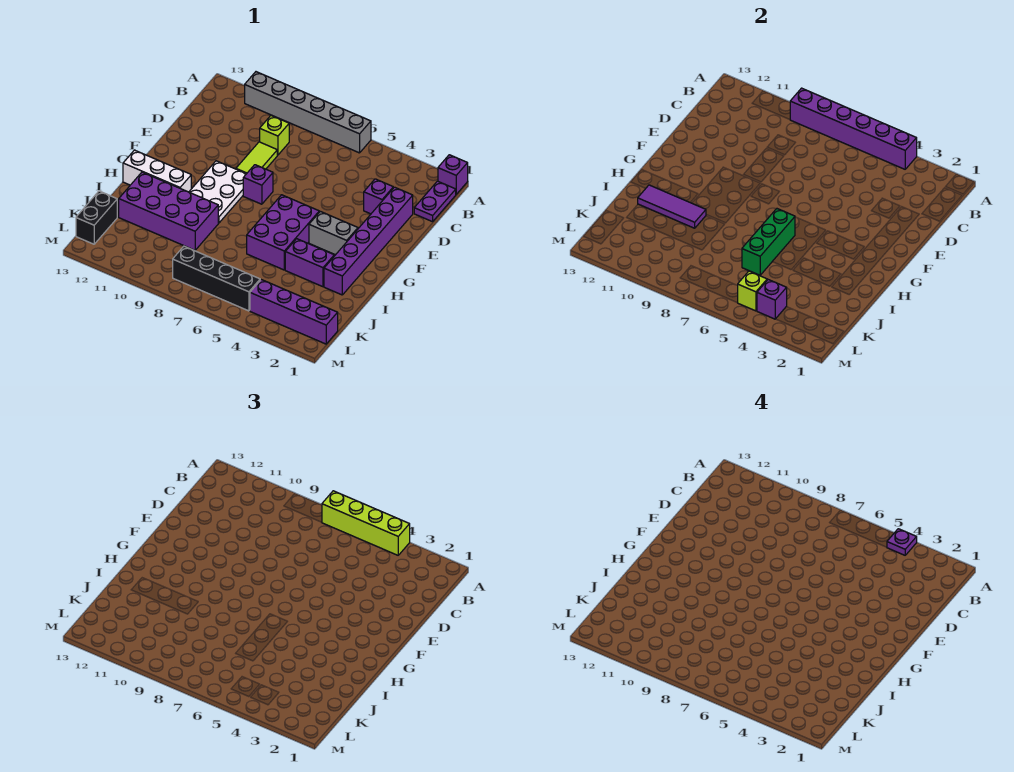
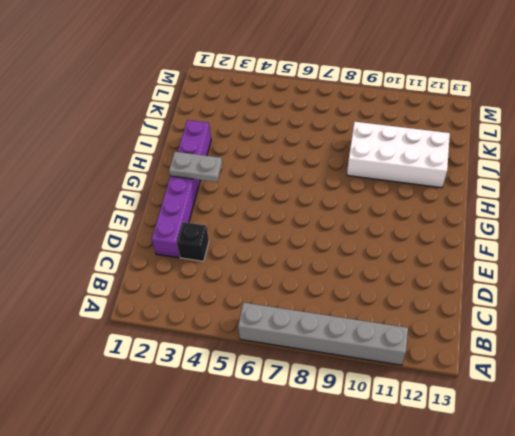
black 1x1 brick [177,222,209,261] -> purple 1x1 brick [364,179,393,214]
grey 1x2 plate [169,152,222,182] -> none
white 2x4 brick [347,122,450,188] -> purple 2x4 brick [119,172,218,250]
none -> purple 1x1 brick [438,155,468,194]
none -> purple 1x2 plate [414,181,456,222]
none -> lime 1x1 brick [260,116,289,155]

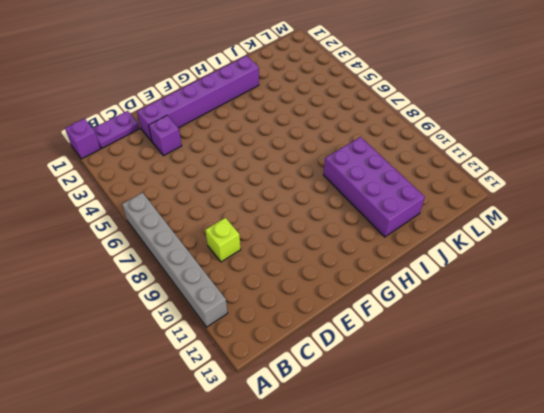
none -> lime 1x2 tile [236,142,277,174]
none -> purple 1x1 brick [243,165,273,204]
none -> white 2x3 plate [189,161,246,223]

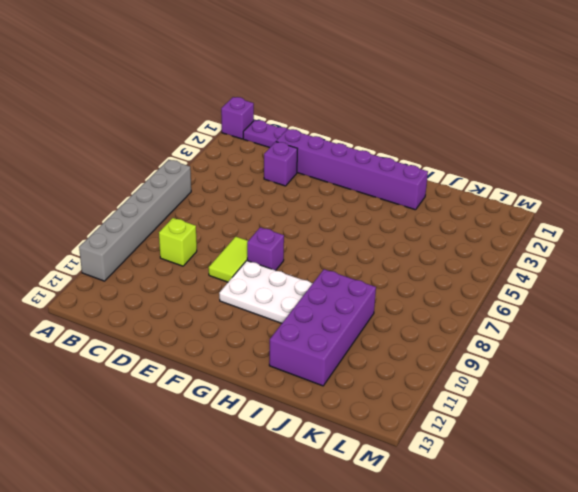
lime 1x2 tile [209,237,248,282] -> lime 1x2 tile turned to [236,142,277,174]
none -> grey 1x2 brick [309,211,358,255]
none -> purple 2x3 brick [247,195,319,270]
none -> white 1x3 brick [123,150,191,192]

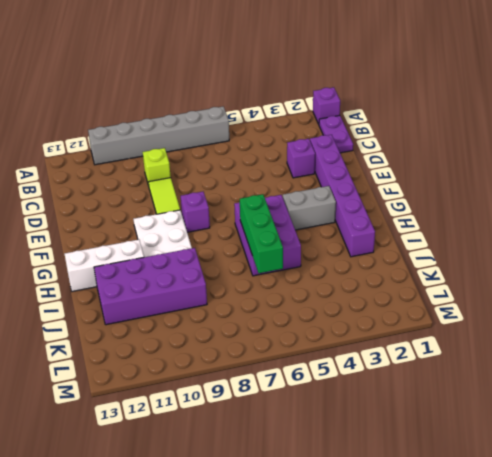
none -> purple 1x2 brick [285,239,334,287]
none -> black 1x2 brick [76,191,117,244]
none -> purple 1x4 brick [250,280,338,344]

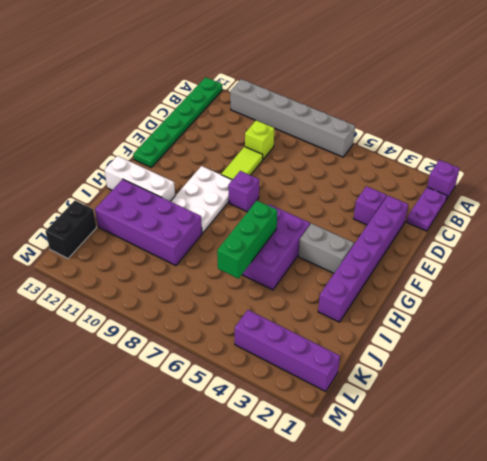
green 1x6 plate [133,77,222,167] -> none
none -> purple 1x2 brick [285,239,334,287]
none -> black 1x4 brick [173,246,260,311]
none -> purple 1x6 brick [790,88,917,169]

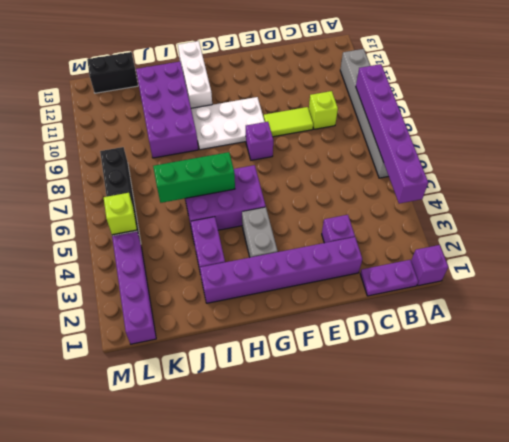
none -> purple 1x3 tile [638,185,706,228]
none -> purple 1x1 brick [757,280,787,319]
none -> lime 1x4 brick [322,491,410,555]

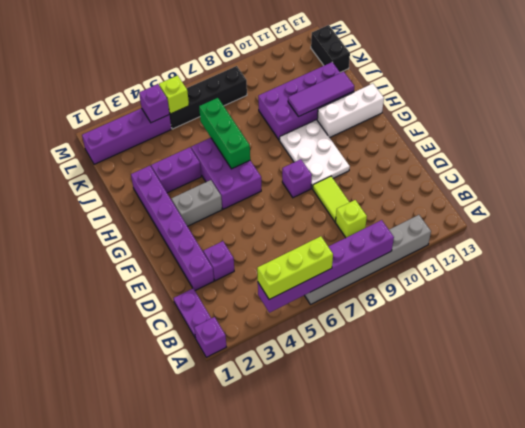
lime 1x3 brick [257,236,333,299] -> lime 1x4 brick [322,491,410,555]
none -> purple 1x1 plate [887,529,917,555]

